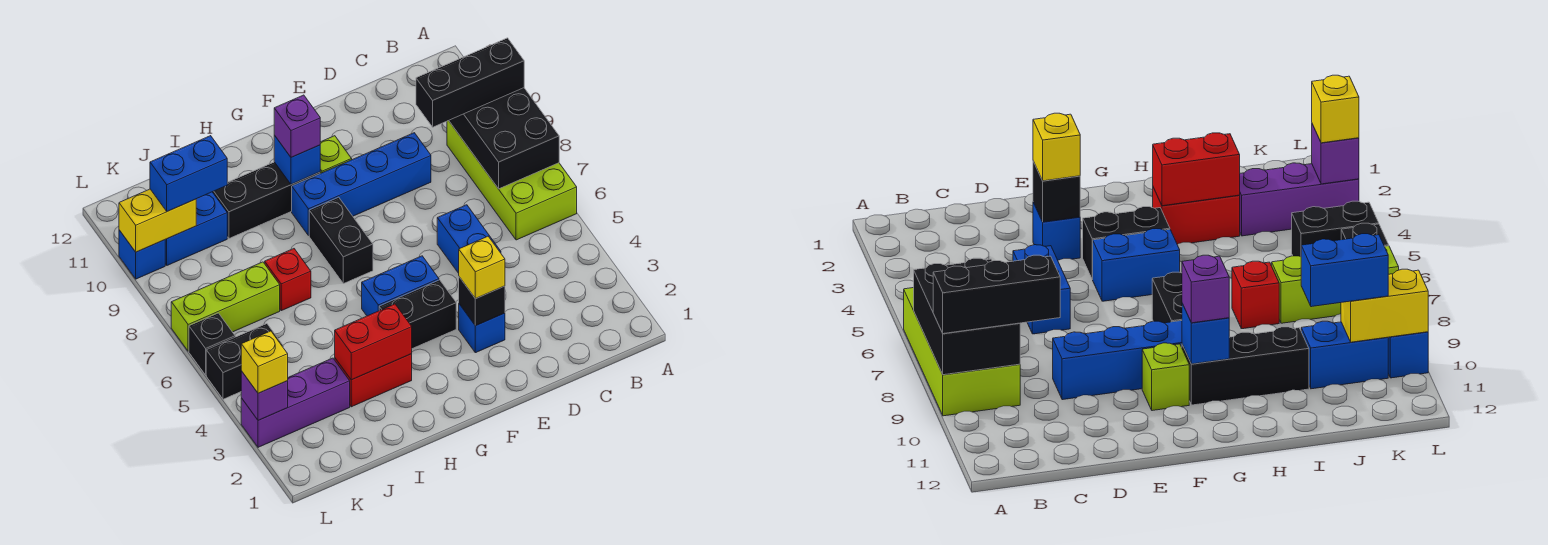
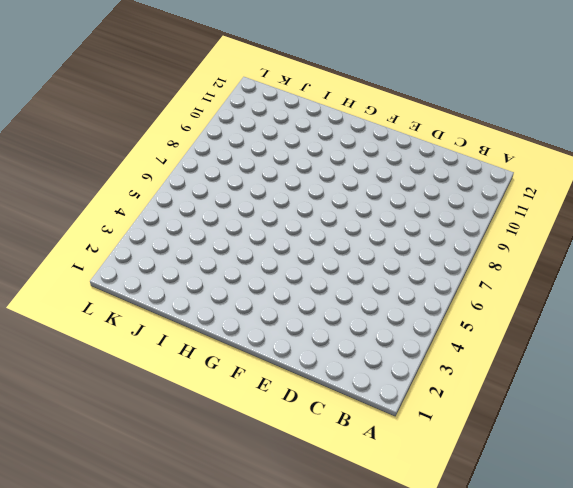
none -> lime 2x4 brick [447,121,577,240]
none -> blue 1x2 brick [437,205,501,273]
none -> blue 1x4 brick [292,133,431,236]

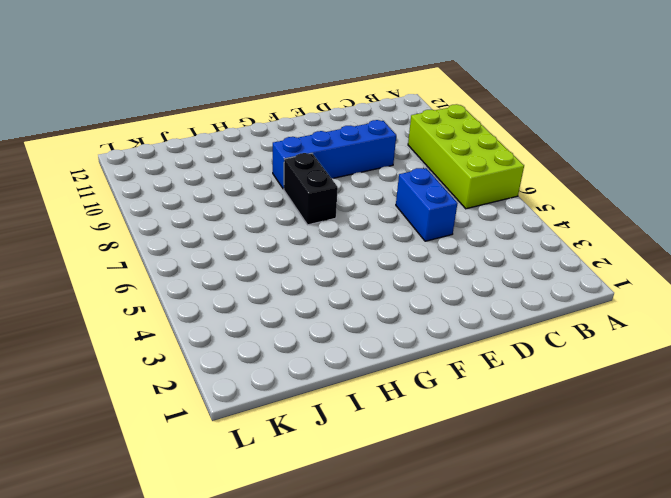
none -> blue 1x1 brick [459,304,505,353]
none -> black 1x2 brick [379,280,456,349]
none -> blue 1x2 brick [362,256,439,316]

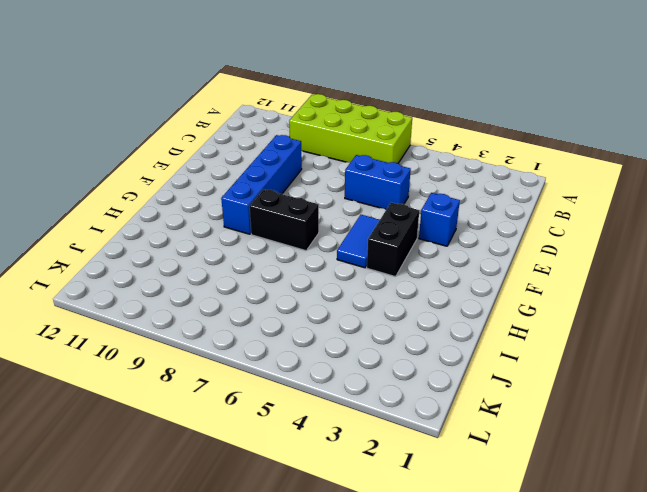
blue 1x2 tile [337,215,380,268] -> blue 1x2 brick [362,256,439,316]
none -> lime 1x1 brick [320,136,352,173]
none -> black 1x3 brick [213,162,320,238]
none -> red 1x2 brick [335,354,412,407]

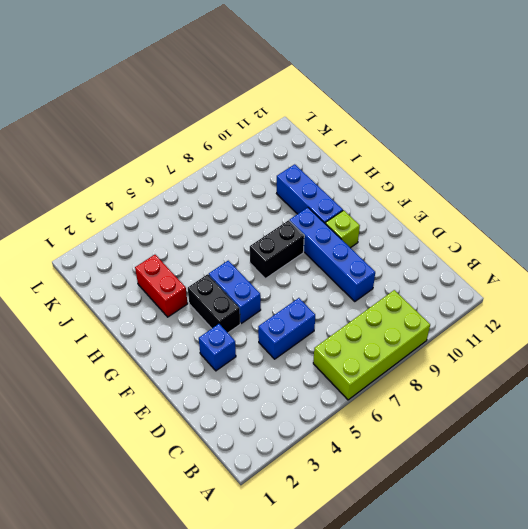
blue 1x3 brick [277,164,343,223] -> black 1x3 brick [213,162,320,238]
none -> red 1x1 brick [265,249,311,311]
none -> purple 1x3 brick [241,358,350,447]
none -> lime 1x3 brick [171,262,280,351]

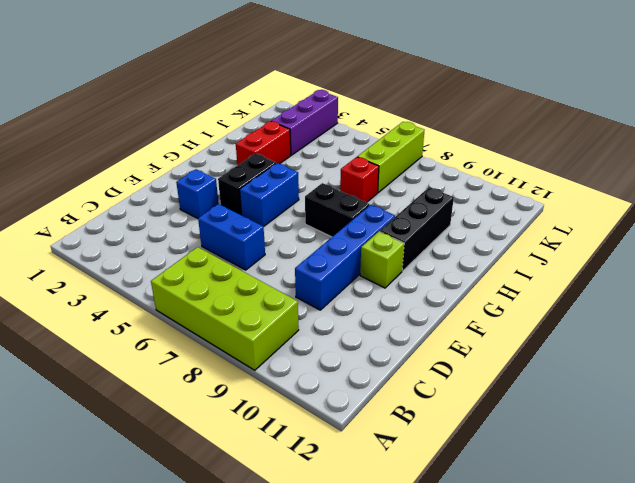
none -> blue 1x2 brick [165,192,227,265]
none -> black 1x2 brick [206,324,284,399]
none -> black 1x1 brick [189,313,235,375]

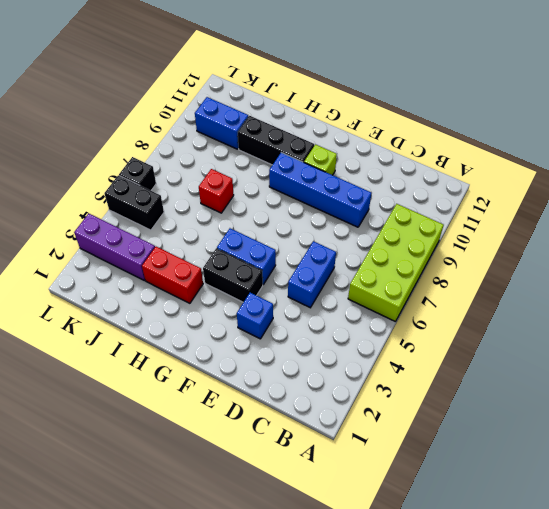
none -> black 1x2 brick [309,197,373,284]
none -> lime 1x3 brick [171,262,280,351]
none -> blue 1x1 brick [119,230,165,279]

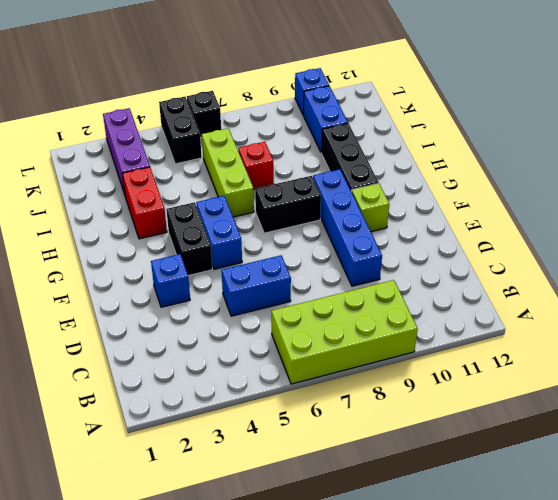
lime 1x3 brick [202,128,254,217] -> lime 1x3 brick moved to [171,262,280,351]
none -> black 2x3 brick [449,88,559,189]
none -> black 1x1 brick [459,277,505,326]
none -> blue 1x1 brick [274,135,320,184]

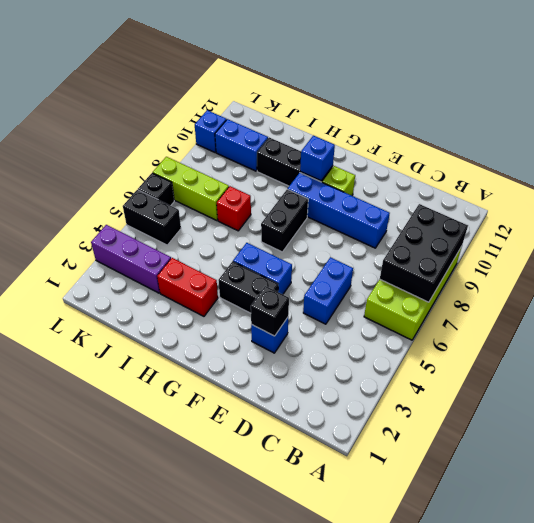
none -> red 1x2 brick [335,304,412,380]
none -> yellow 1x2 brick [119,189,196,252]
none -> purple 1x1 brick [241,371,288,420]

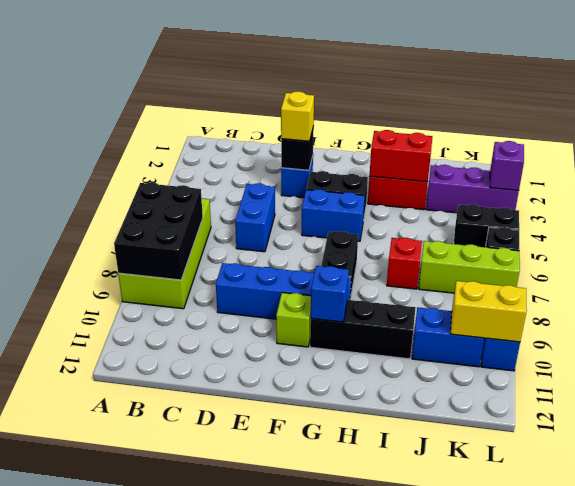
none -> black 1x3 brick [416,38,524,127]
none -> purple 1x1 brick [274,95,320,157]
none -> blue 1x2 brick [150,136,227,211]

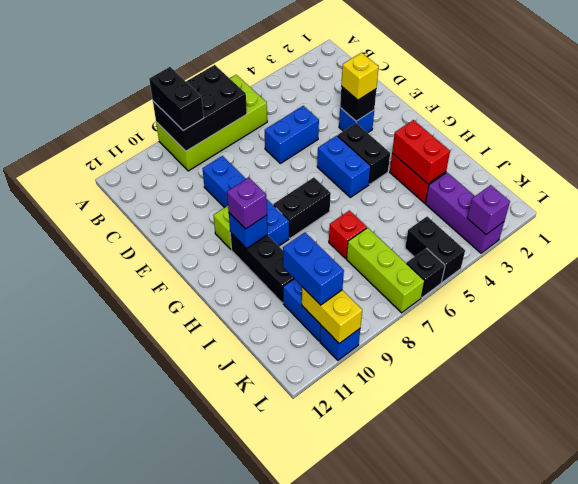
black 1x2 brick [149,67,204,130] -> black 1x3 brick [416,38,524,127]
none -> yellow 1x1 brick [241,331,288,393]

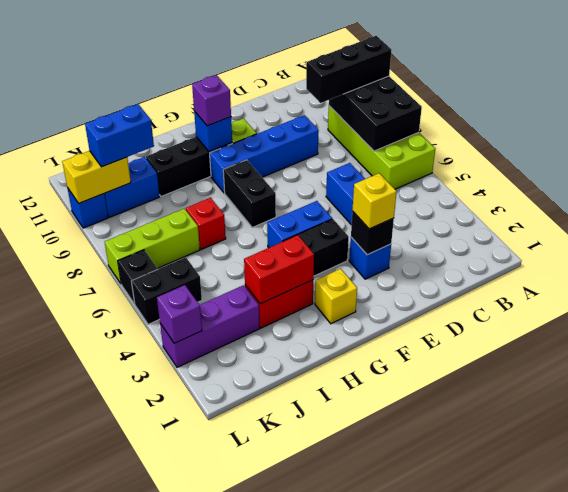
yellow 1x1 brick [315,269,357,324] -> yellow 1x1 brick moved to [241,331,288,393]

